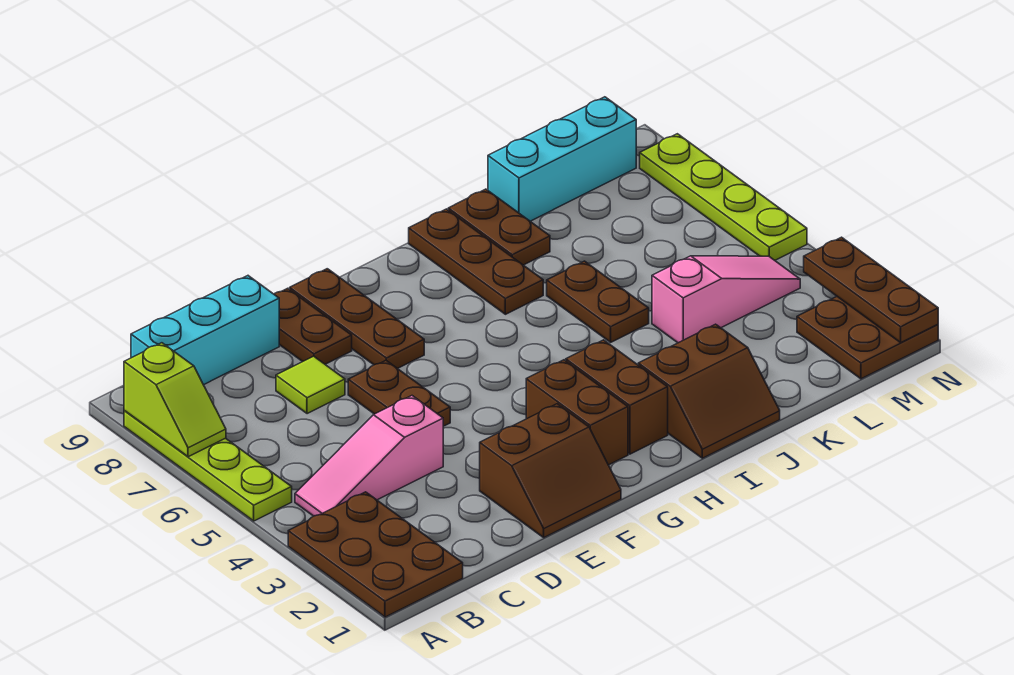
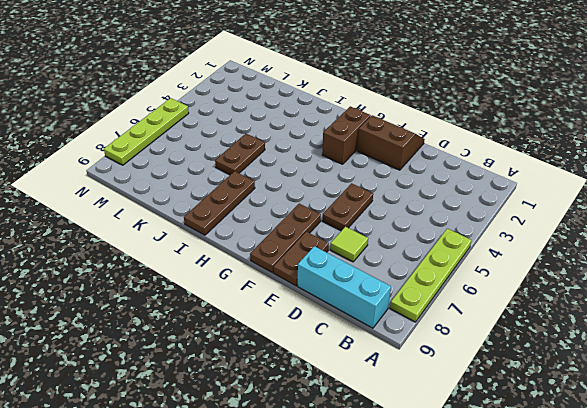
none -> brown 2x3 plate [288,492,463,617]
none -> pink 1x3 slope [295,396,443,516]
none -> brown 1x2 brick [566,340,668,454]

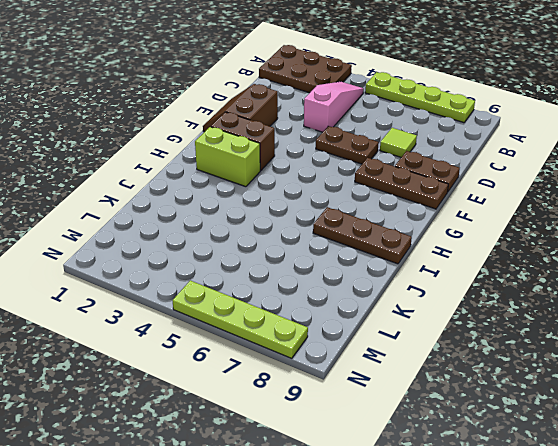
lime 1x2 brick [195,127,260,187] -> brown 1x2 brick [566,340,668,454]
none -> cyan 1x3 brick [131,276,279,385]
none -> brown 2x2 slope [638,324,780,458]
none -> brown 1x2 plate [547,261,649,342]

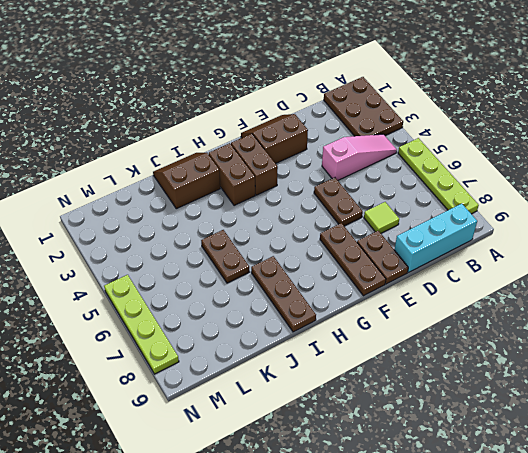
none -> brown 1x2 plate [448,189,550,265]
none -> pink 1x3 slope [652,256,800,343]
none -> cyan 1x3 brick [488,97,636,221]

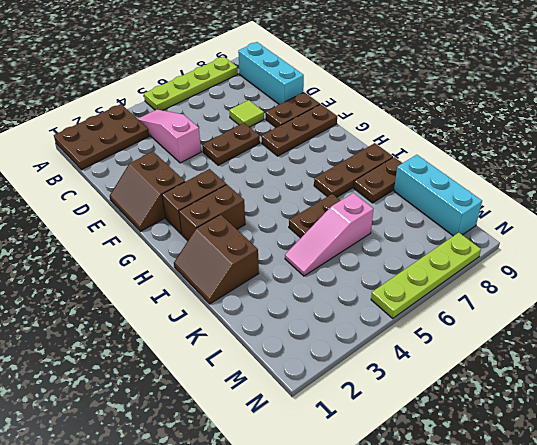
pink 1x3 slope [285,193,373,276] -> pink 1x3 slope turned to [652,256,800,343]
none -> brown 2x2 plate [797,297,938,379]
none -> lime 1x2 slope [124,343,226,457]
none -> brown 1x3 plate [804,237,938,342]

